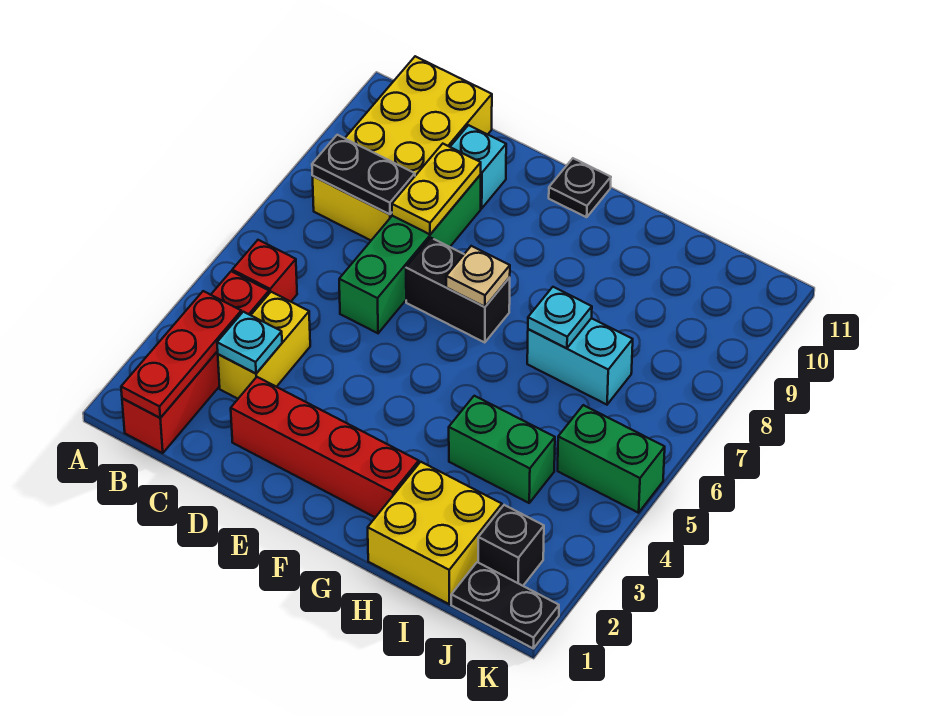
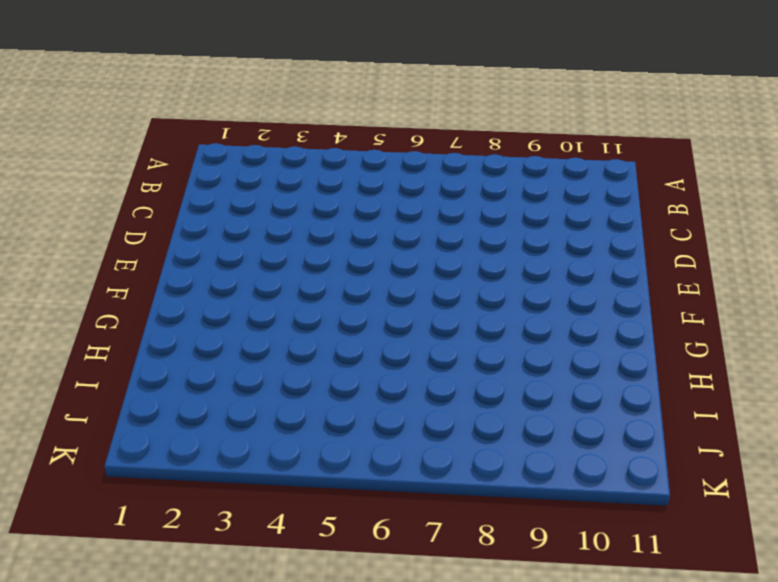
none -> red 1x4 brick [122,271,269,453]
none -> red 1x1 brick [232,240,297,302]
none -> yellow 2x4 brick [313,56,492,240]

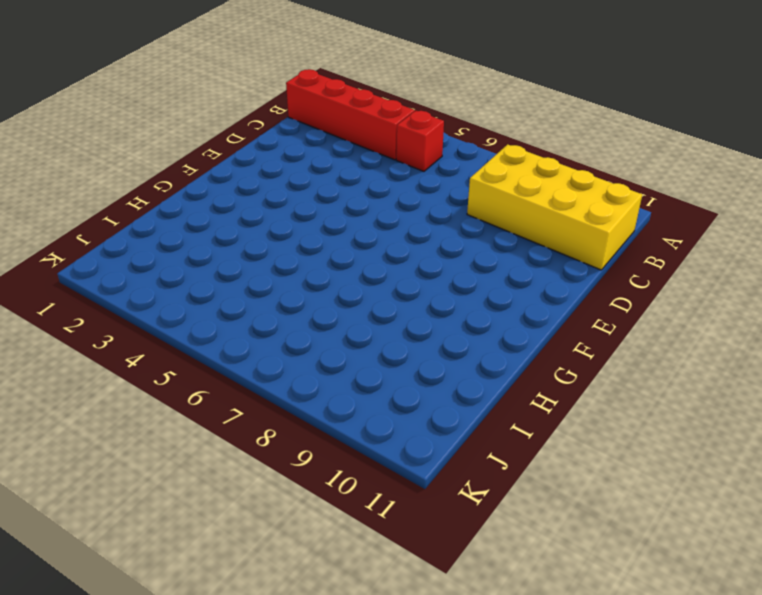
none -> yellow 1x2 brick [218,292,310,399]
none -> red 1x4 brick [231,377,419,517]
none -> green 1x4 brick [339,175,481,333]

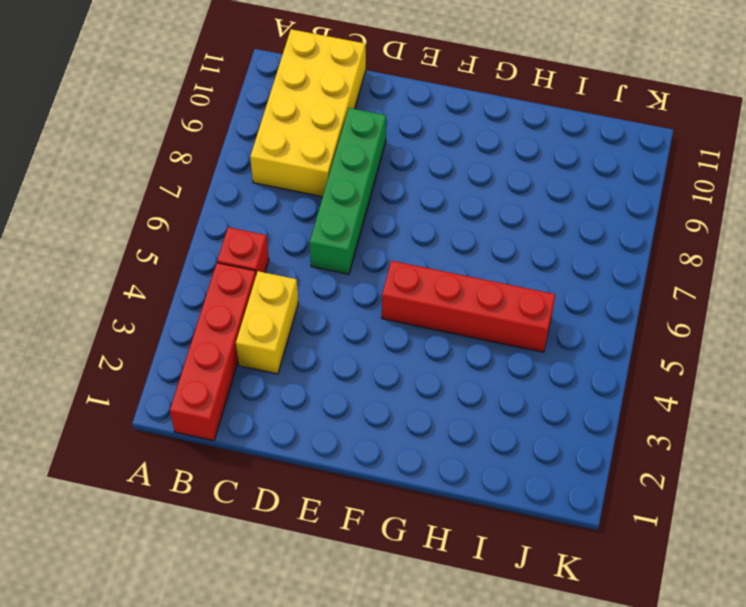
red 1x4 brick [382,261,556,352] -> red 1x4 brick moved to [231,377,419,517]
none -> cyan 1x1 brick [450,125,506,208]
none -> black 1x2 brick [406,238,510,343]
none -> black 1x1 plate [549,158,611,217]

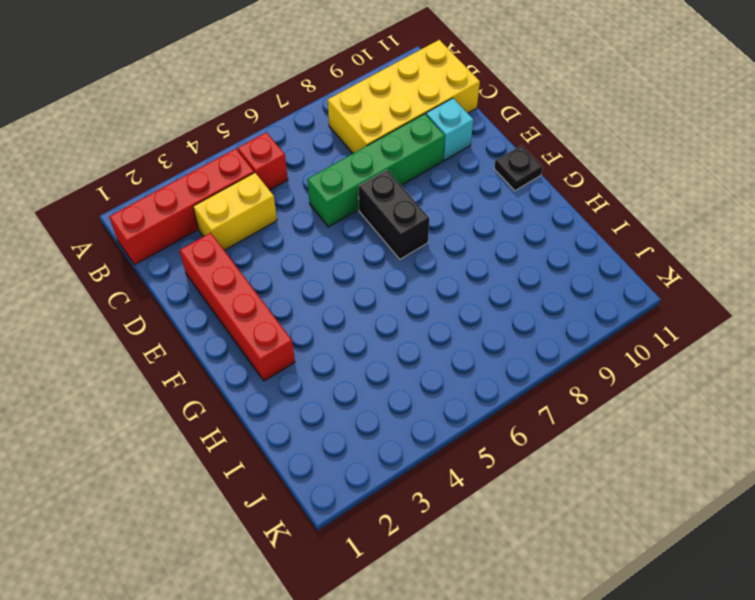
none -> yellow 2x2 brick [368,462,502,604]
none -> green 1x2 brick [449,396,555,503]
none -> cyan 1x2 brick [527,318,633,405]

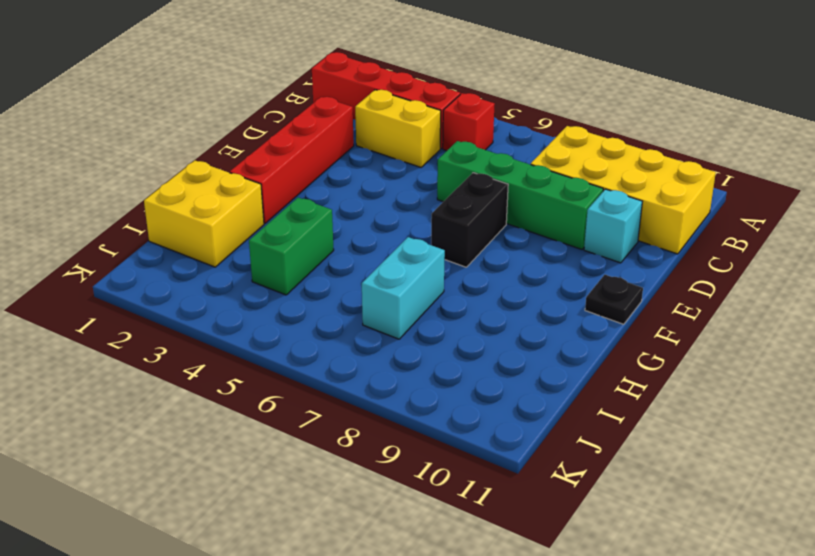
none -> black 1x2 plate [451,562,559,648]
none -> black 1x1 brick [478,505,544,586]
none -> green 1x2 brick [558,405,665,513]

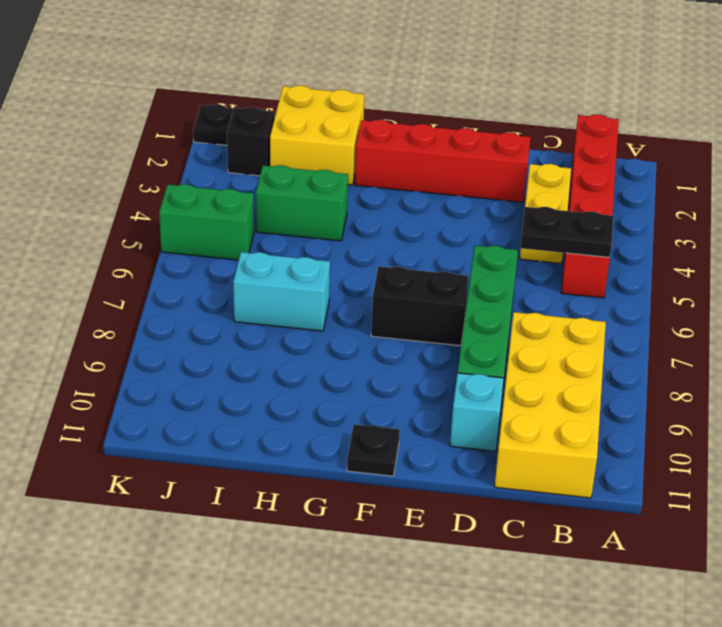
black 1x2 plate [520,207,614,257] -> black 1x2 plate moved to [312,135,415,214]
none -> red 1x3 plate [121,291,241,418]
none -> cyan 1x1 plate [217,312,282,374]
none -> yellow 1x2 plate [392,144,481,234]

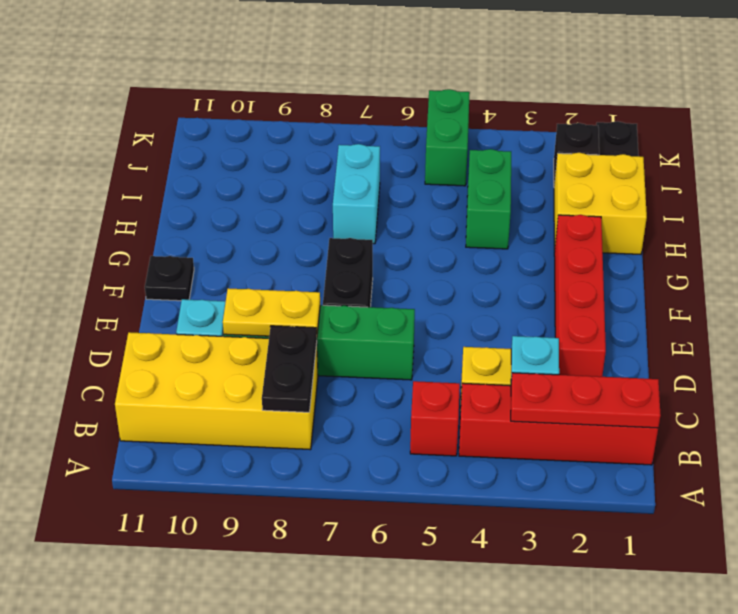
none -> tan 1x1 plate [446,246,510,307]
none -> cyan 1x1 plate [528,287,592,348]

